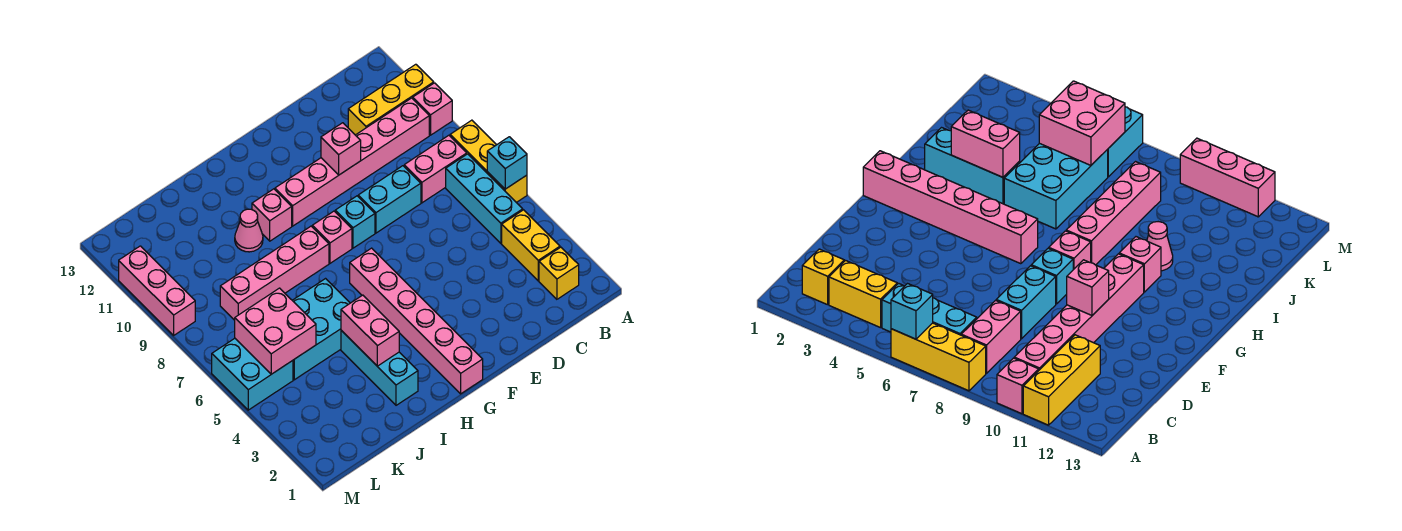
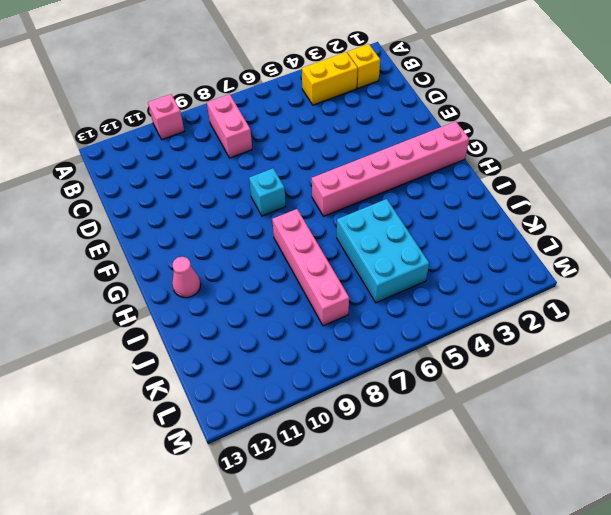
pink 1x1 cone [172,257,201,298] -> pink 1x1 cone moved to [235,209,263,252]
none -> yellow 1x3 brick [450,120,527,203]
none -> yellow 1x3 brick [348,64,434,135]
none -> cyan 1x3 brick [446,154,523,243]

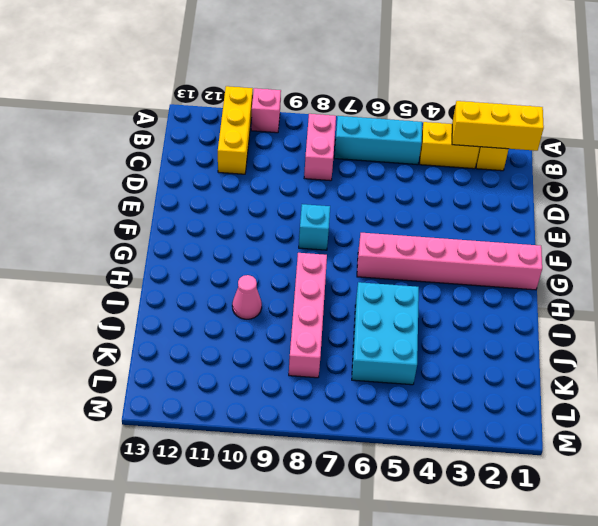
yellow 1x3 brick [452,101,544,151] -> yellow 1x3 brick moved to [450,120,527,203]
none -> pink 1x6 brick [275,98,429,226]
none -> cyan 1x2 brick [358,166,421,233]
none -> pink 1x1 brick [312,211,352,263]

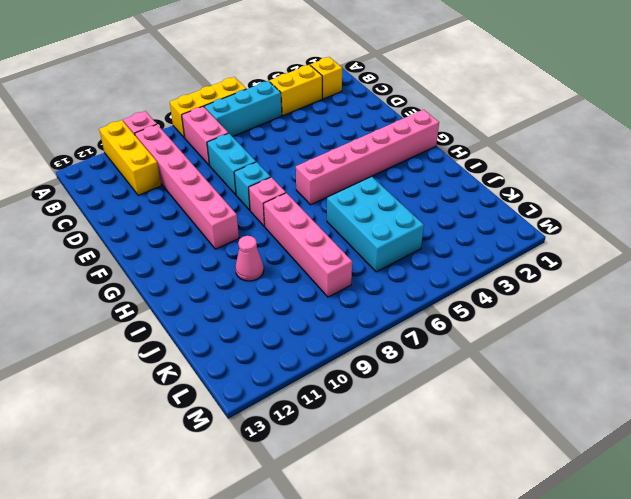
none -> pink 1x1 brick [252,189,292,241]
none -> cyan 1x3 brick [341,330,418,405]
none -> cyan 2x2 brick [212,338,293,410]

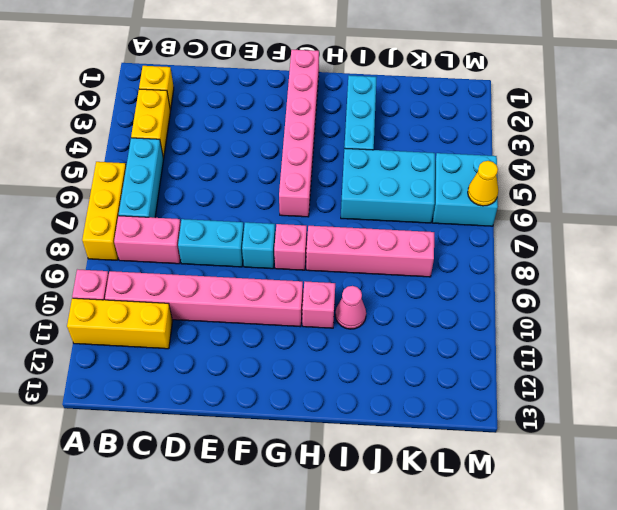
yellow 1x1 cone [468,161,498,206] -> none
none -> pink 1x3 brick [119,246,195,335]
none -> cyan 1x1 brick [487,137,527,189]
none -> pink 1x1 brick [321,123,361,175]

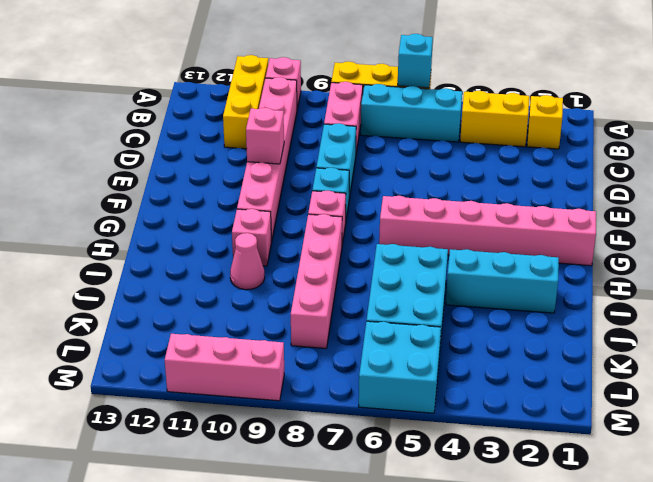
none -> pink 1x2 brick [341,295,399,366]
none -> pink 2x2 brick [235,288,316,374]

